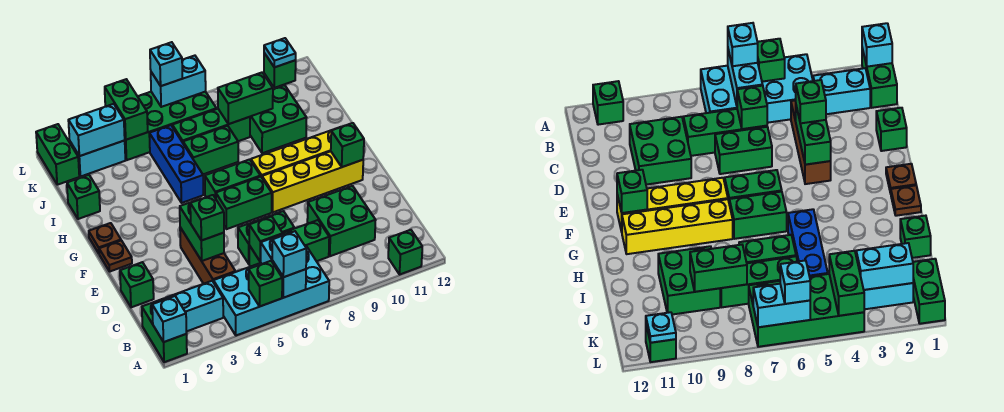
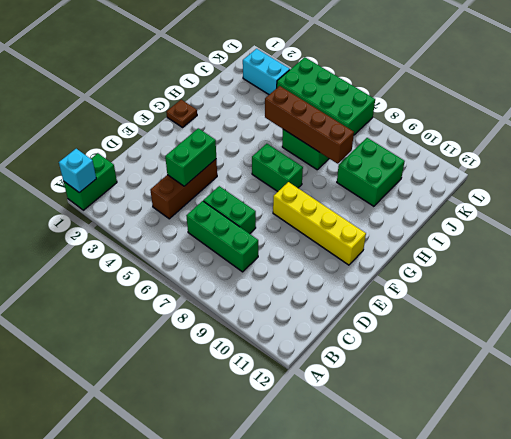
brown 1x4 brick [265,86,354,164] -> none
none -> cyan 2x4 brick [213,246,329,335]
none -> green 1x1 brick [388,230,422,274]
none -> cyan 1x2 brick [166,281,223,332]
none -> green 2x2 brick [307,186,376,256]

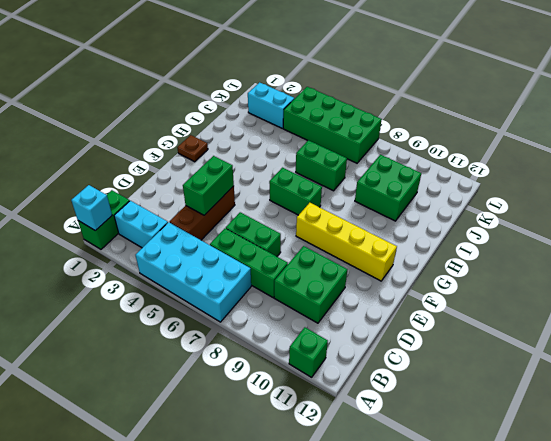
none -> green 1x1 brick [120,262,154,307]
none -> brown 1x1 plate [99,240,132,271]
none -> green 1x2 brick [216,176,272,229]
none -> yellow 1x4 brick [251,128,337,177]

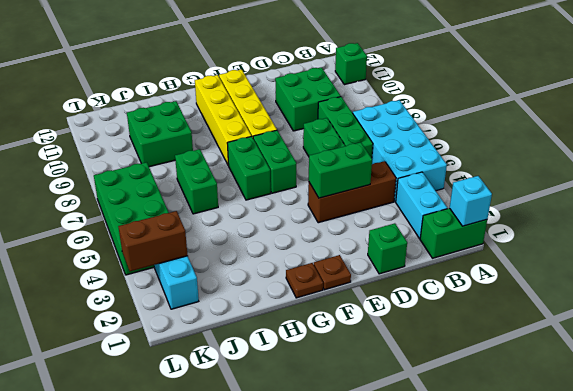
brown 1x2 brick [118,211,188,271] -> cyan 1x2 brick [68,104,125,156]
none -> blue 1x3 brick [149,125,203,203]
none -> green 1x1 brick [67,175,100,219]
none -> green 1x3 brick [172,109,250,142]
none -> green 1x2 brick [36,124,79,185]

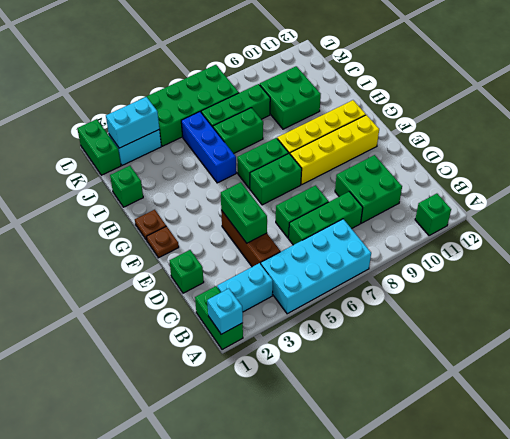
none -> green 1x1 brick [264,53,296,88]
none -> green 1x1 brick [249,261,282,307]
none -> cyan 1x2 brick [260,234,306,298]
none -> green 1x1 brick [249,216,283,261]

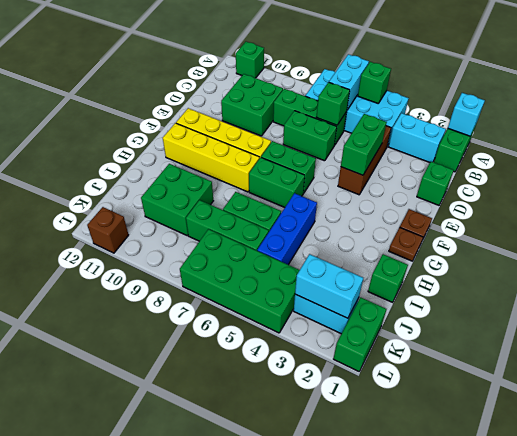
brown 1x1 brick [87,207,128,253] -> green 1x1 brick [264,53,296,88]
none -> green 1x1 brick [331,123,364,167]
none -> green 1x2 brick [218,72,273,124]
none -> green 1x2 brick [105,79,148,140]
none -> cyan 1x2 brick [151,56,206,107]

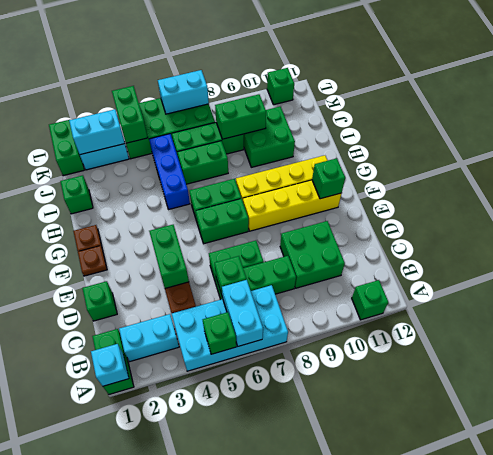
none -> cyan 1x1 plate [264,38,296,67]
none -> cyan 1x1 brick [272,231,306,277]
none -> green 1x1 brick [190,195,224,241]
none -> cyan 1x1 brick [150,42,182,86]

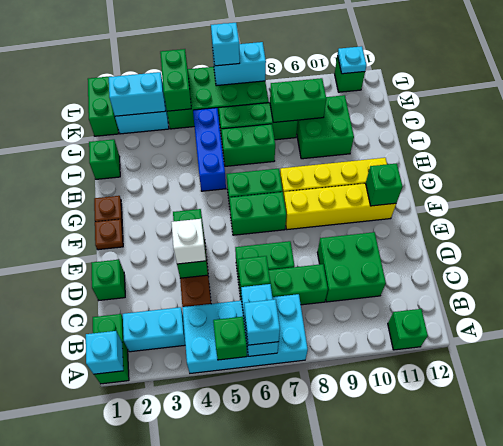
white 1x1 brick [171,219,206,264] -> green 1x1 brick [190,195,224,241]

